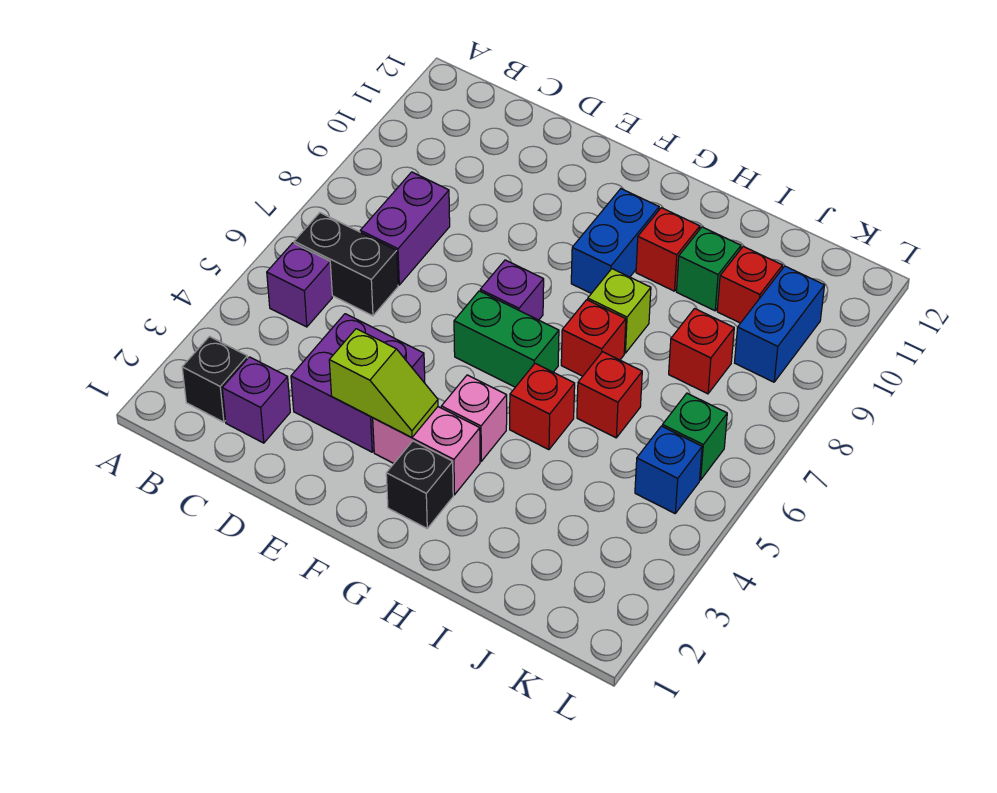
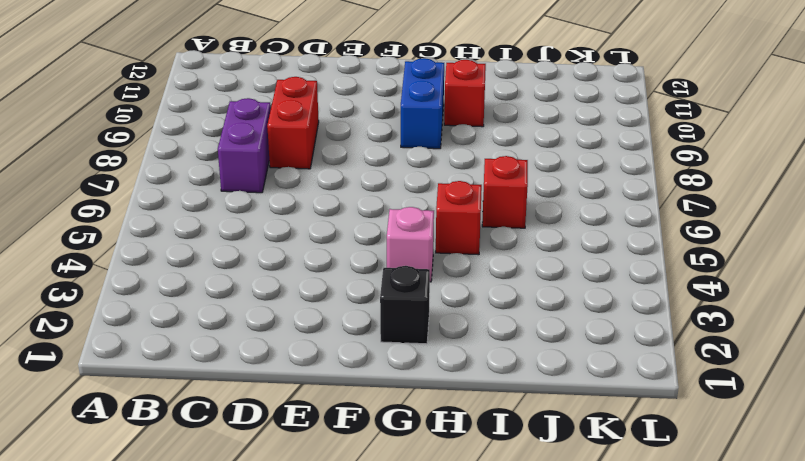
red 1x2 brick [267,77,319,169] -> none
none -> black 1x1 brick [182,336,248,422]
none -> purple 1x1 brick [267,243,332,327]
none -> black 1x2 brick [294,213,398,316]

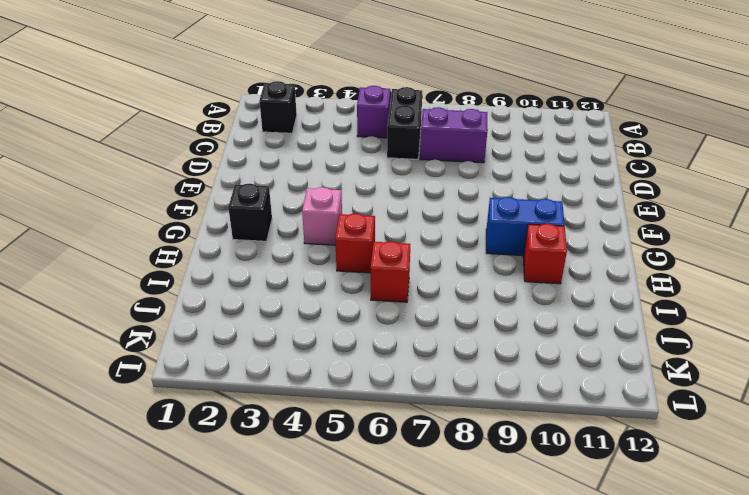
none -> purple 1x1 brick [222,357,290,443]
none -> purple 2x2 brick [291,314,425,452]
none -> pink 1x2 brick [373,407,480,495]

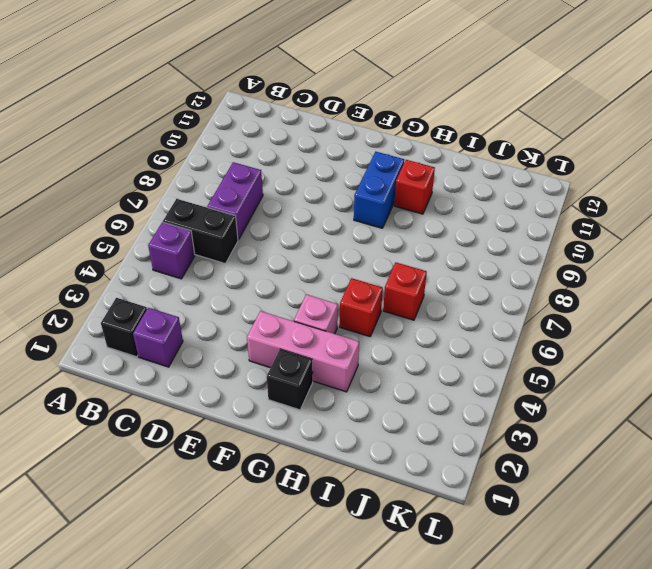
pink 1x3 brick [247,311,359,392] -> pink 1x2 brick [373,407,480,495]
none -> purple 2x2 brick [291,314,425,452]
none -> green 1x2 brick [454,291,559,387]
none -> purple 1x1 brick [480,260,544,320]

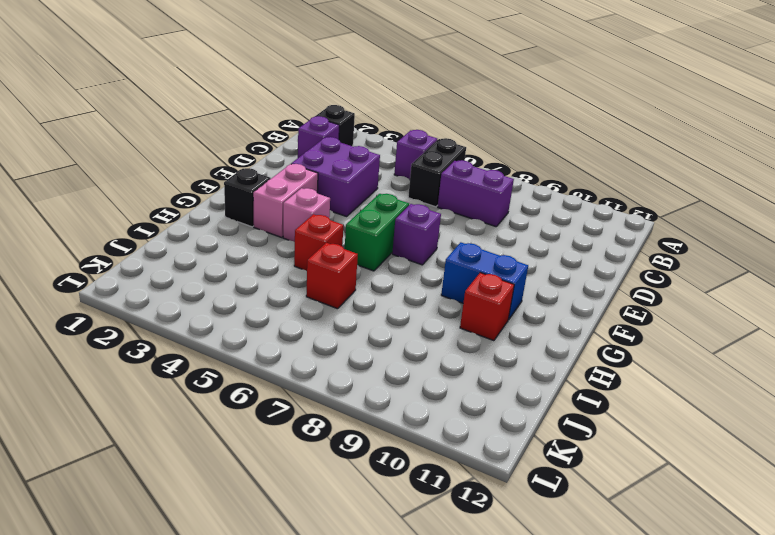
none -> red 1x1 brick [561,300,626,376]
none -> lime 1x1 brick [588,269,651,353]
none -> green 1x1 brick [677,227,741,311]

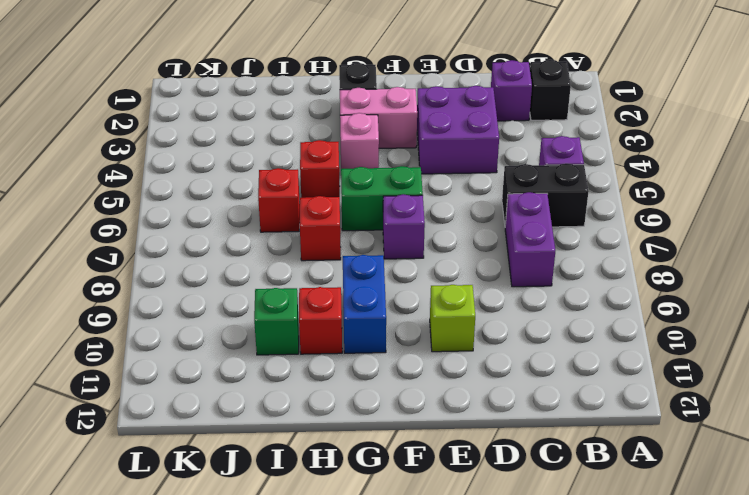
lime 1x1 brick [430,285,475,352] -> lime 1x1 brick moved to [588,269,651,353]
none -> red 1x1 brick [669,309,734,394]
none -> red 1x1 brick [717,246,783,323]
none -> blue 1x1 brick [635,426,702,513]

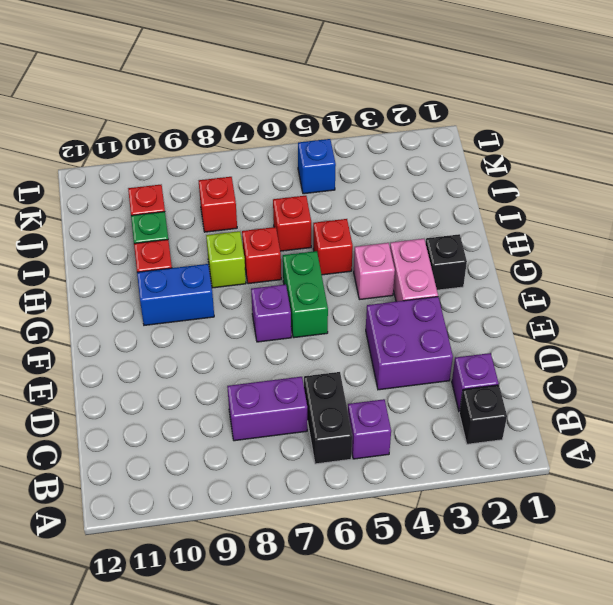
none -> green 1x1 brick [662,393,727,480]
none -> blue 1x2 brick [735,266,825,382]
none -> lime 1x2 slope [329,329,438,438]

